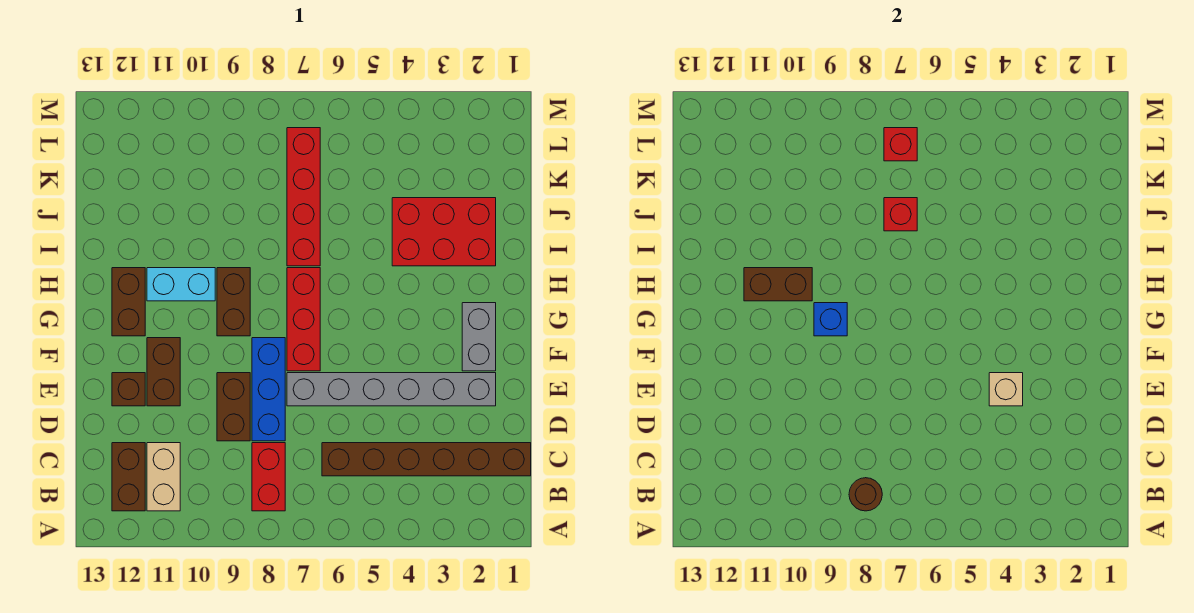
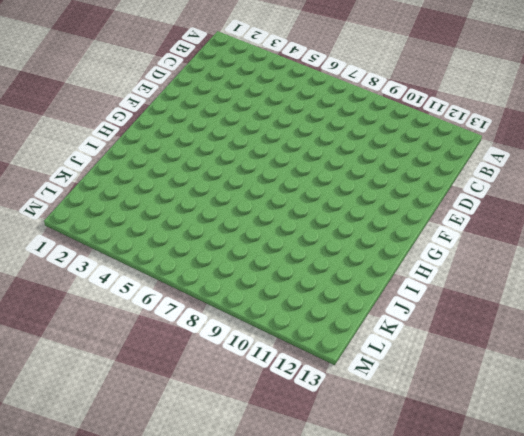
none -> red 1x2 brick [252,443,285,511]
none -> tan 1x2 brick [147,443,180,511]
none -> brown 1x2 brick [112,443,145,511]

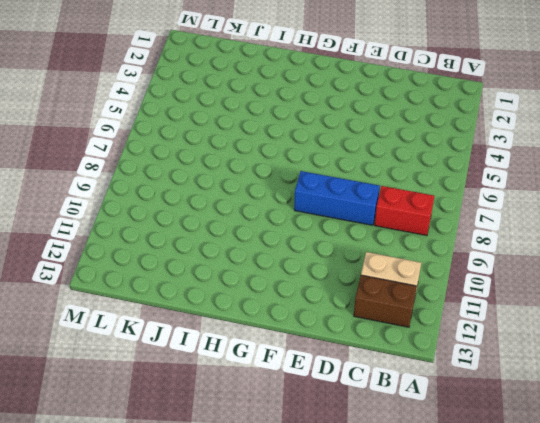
none -> brown 1x6 brick [322,443,531,476]
none -> brown 1x2 brick [217,373,250,441]
none -> grey 1x6 brick [287,373,496,406]

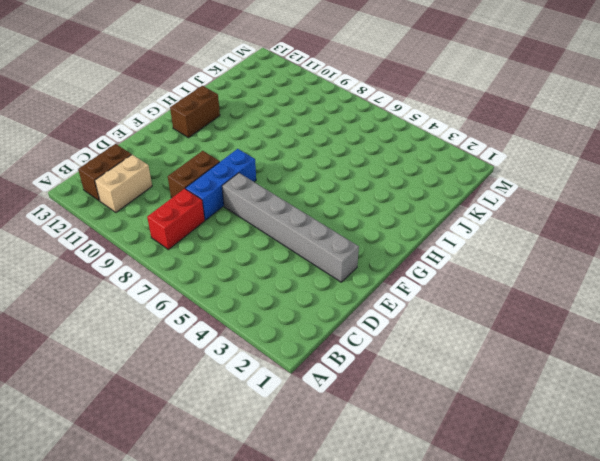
none -> brown 1x6 brick [322,443,531,476]
none -> brown 1x2 brick [147,338,180,406]
none -> brown 1x1 brick [112,373,145,406]

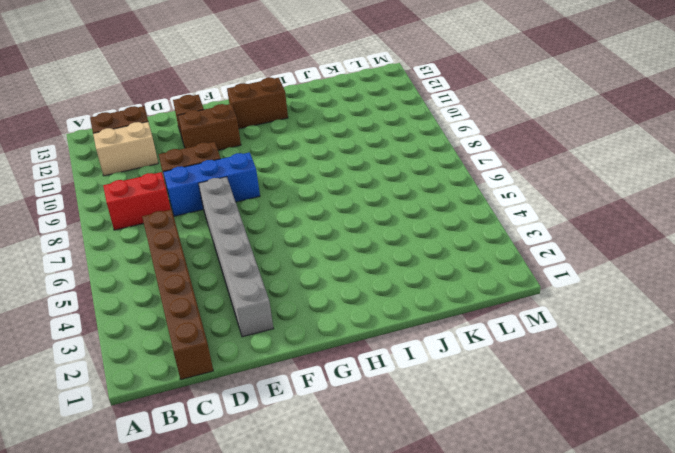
none -> grey 1x2 brick [462,303,496,371]
none -> red 1x3 brick [287,268,320,371]
none -> brown 1x2 brick [217,268,250,336]

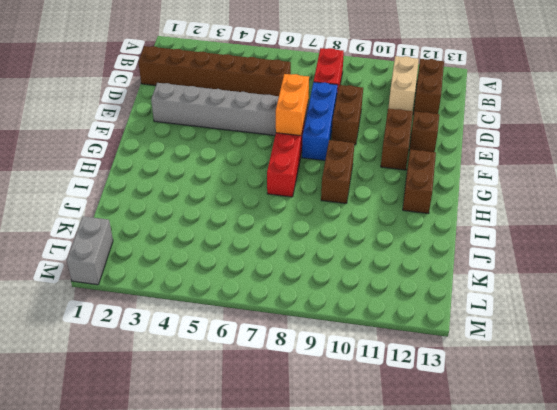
orange 1x2 brick [276,74,309,136] -> none
grey 1x2 brick [67,216,113,285] -> grey 1x2 brick moved to [462,303,496,371]
none -> cyan 1x2 brick [147,268,215,301]
none -> red 2x3 brick [392,198,496,266]
none -> red 1x4 brick [287,128,320,266]

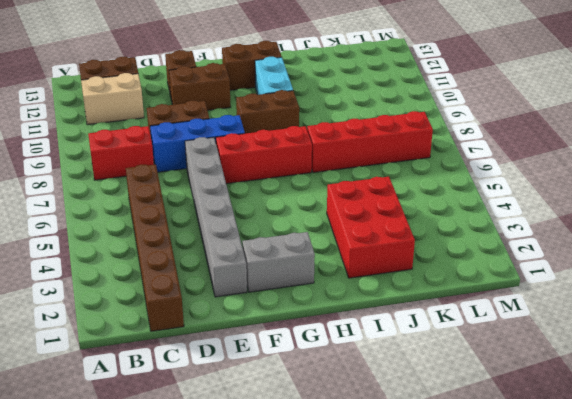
none -> brown 1x1 round brick [849,478,882,511]
none -> tan 1x1 brick [989,373,1023,406]
none -> blue 1x1 brick [814,303,847,336]

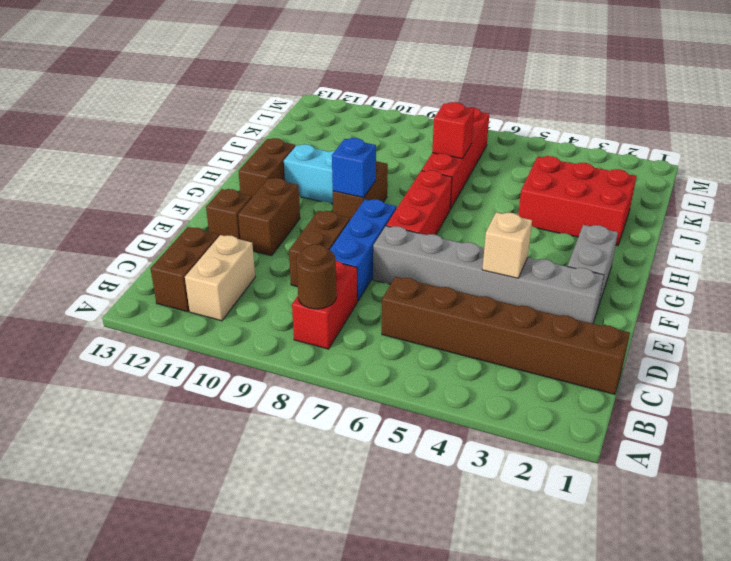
none -> brown 1x2 brick [744,268,812,301]
none -> red 1x1 brick [884,128,917,161]

